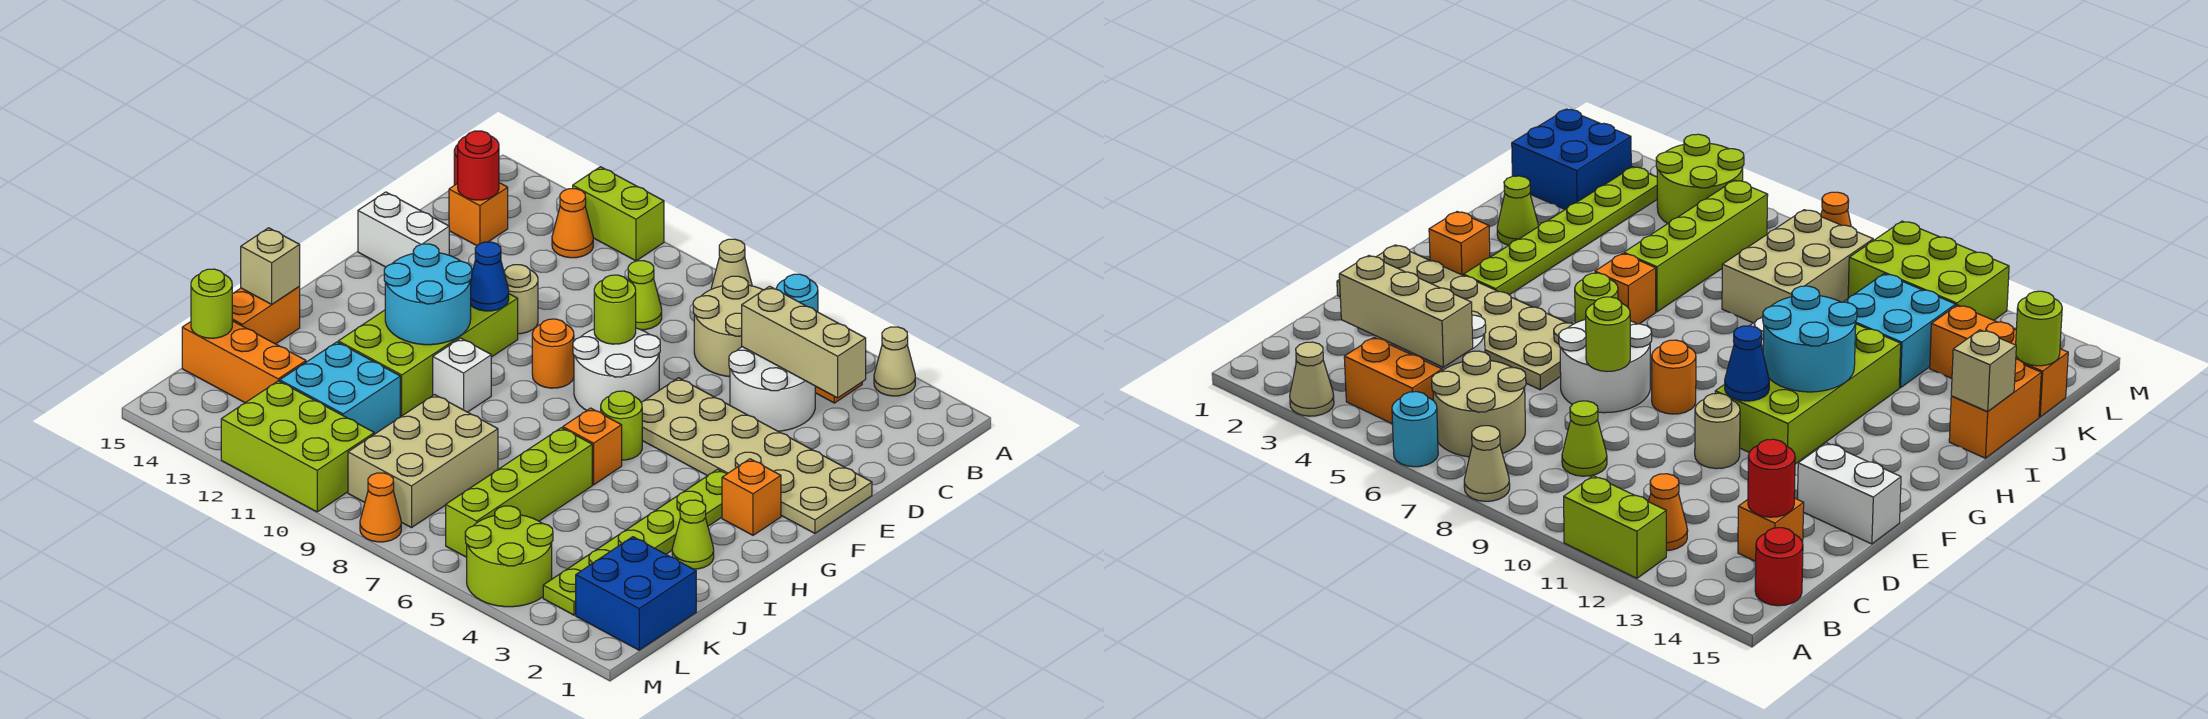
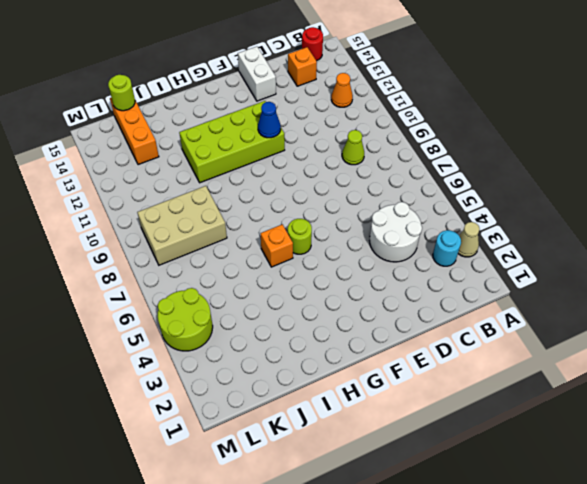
cyan 1x1 round brick [433,230,461,266] -> cyan 1x1 round brick moved to [776,274,818,312]
none -> tan 1x1 cone [711,239,752,289]
none -> lime 1x2 brick [573,167,664,261]
none -> orange 1x2 brick [1344,337,1442,424]
none -> tan 2x2 round brick [693,276,763,377]

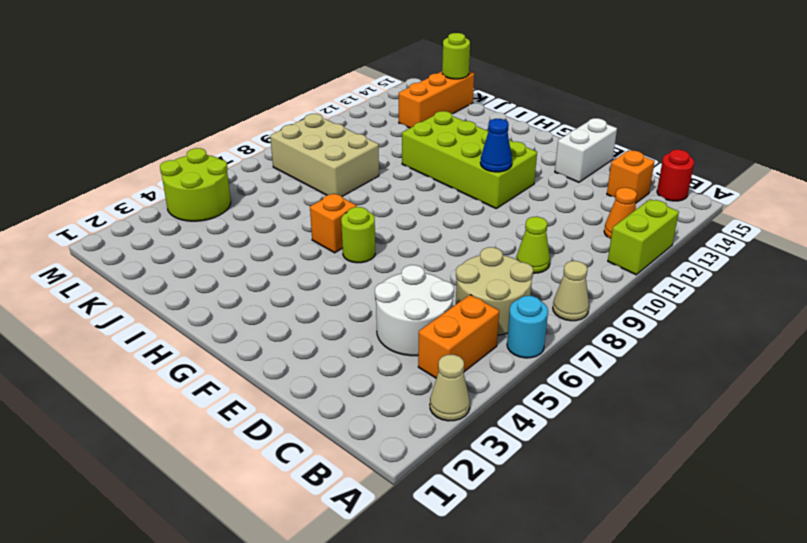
none -> tan 2x6 plate [641,378,872,533]
none -> white 2x2 round brick [573,328,660,412]
none -> tan 1x1 round brick [504,265,538,334]
none -> orange 1x1 round brick [532,319,574,388]

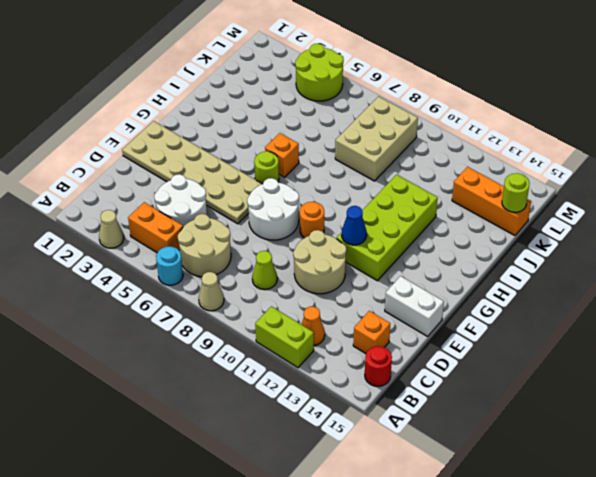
tan 2x2 round brick [293,230,346,294] -> tan 1x1 round brick [504,265,538,334]
none -> orange 1x1 brick [722,459,781,535]
none -> lime 1x6 plate [543,469,728,615]
none -> white 1x1 brick [433,338,491,412]
none -> lime 1x1 cone [672,500,714,569]

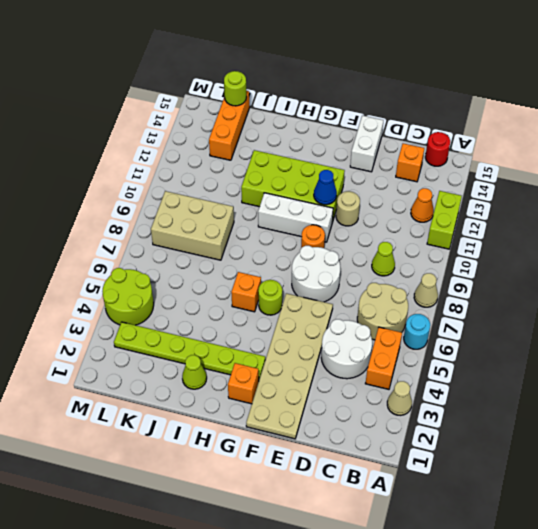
white 1x3 brick [258,193,333,242] -> white 1x1 brick [433,338,491,412]
none -> lime 1x4 brick [446,428,592,557]
none -> orange 1x2 brick [232,287,300,344]
none -> cyan 2x2 brick [280,342,400,434]
none -> blue 2x2 brick [576,537,696,650]

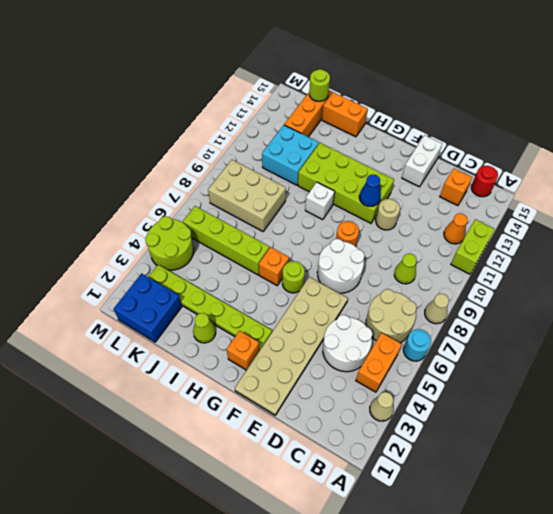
none -> lime 2x3 brick [221,381,374,512]
none -> orange 1x1 cone [360,473,401,542]
none -> tan 1x3 brick [742,286,866,398]
none -> red 1x1 round brick [458,131,499,200]

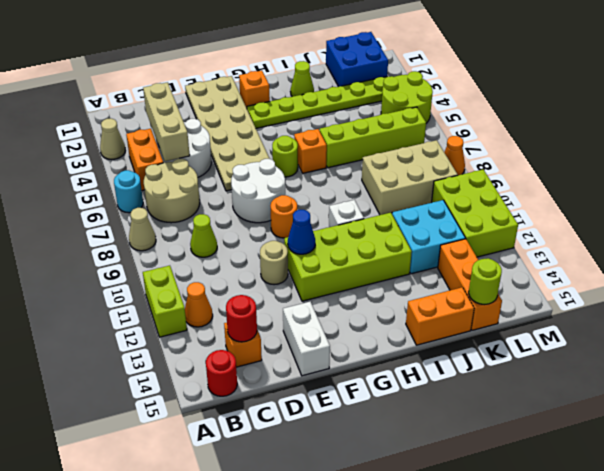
none -> lime 1x1 round brick [594,275,636,344]
none -> cyan 2x2 round brick [384,244,472,345]
none -> tan 1x1 brick [241,228,300,304]

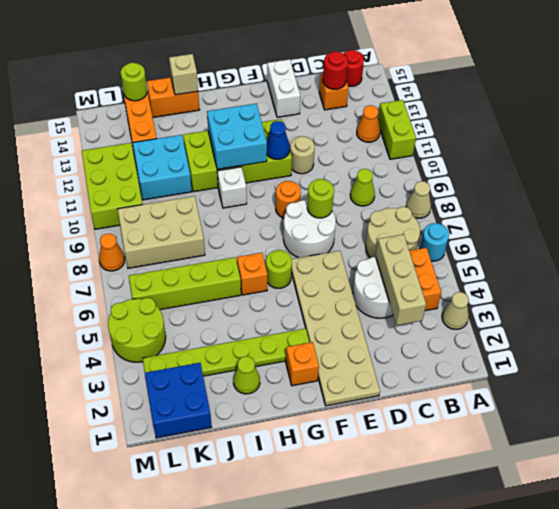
cyan 2x2 brick [207,103,267,170] -> cyan 2x2 round brick [384,244,472,345]

